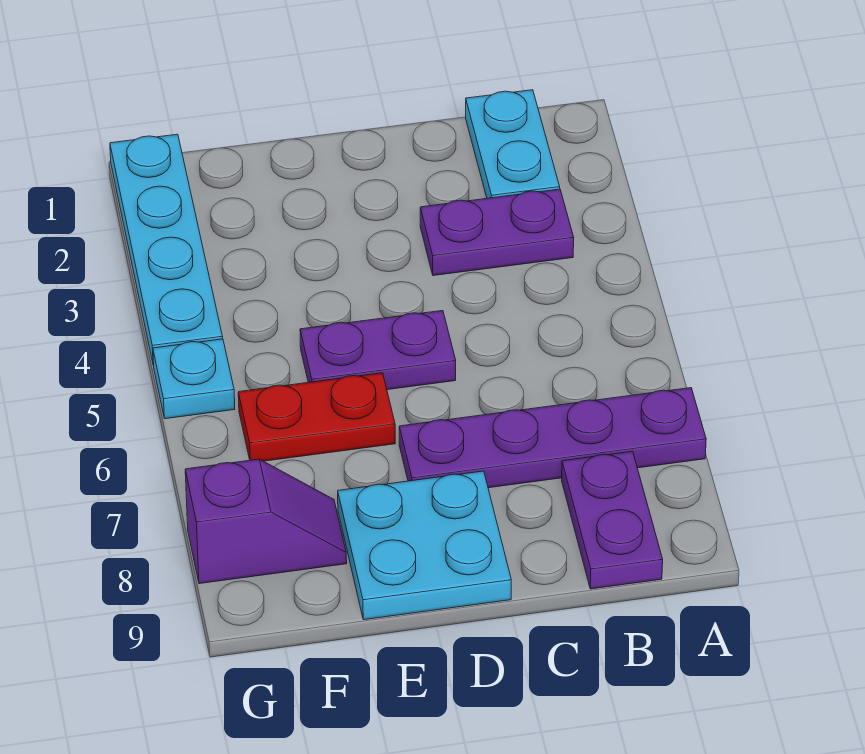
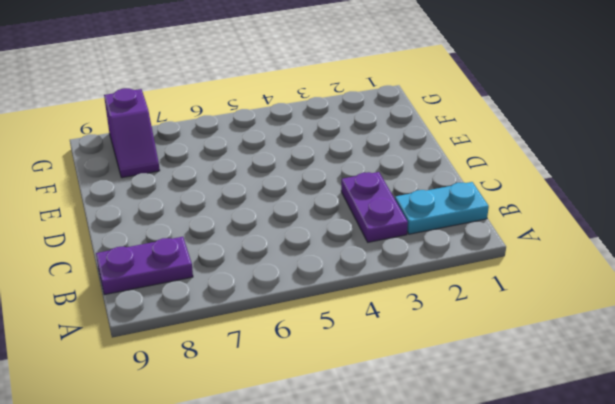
none -> purple 1x4 plate [399,388,706,488]
none -> purple 1x2 plate [300,311,456,390]

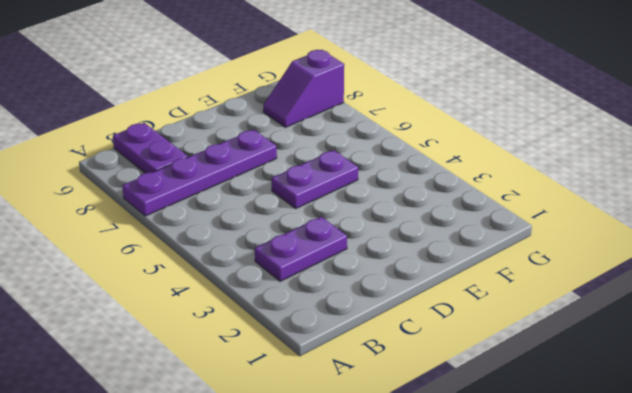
none -> cyan 1x2 plate [466,90,560,198]
none -> cyan 2x2 plate [338,471,511,620]

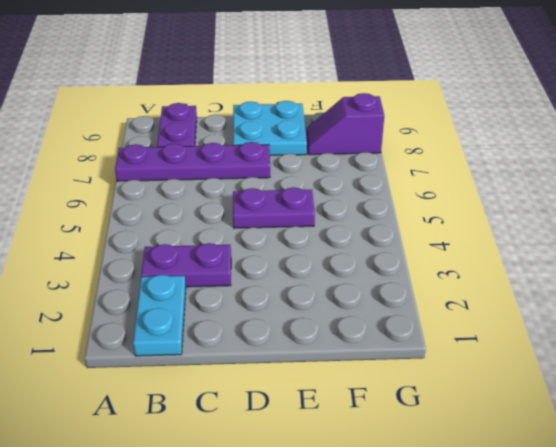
none -> red 1x2 plate [238,373,395,461]
none -> cyan 1x4 plate [110,134,223,365]

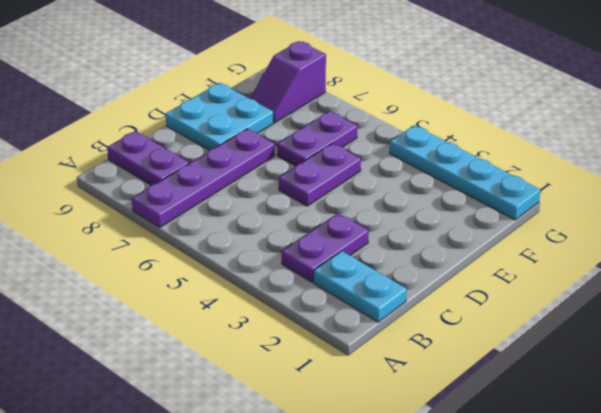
purple 1x2 plate [277,111,357,166] -> red 1x2 plate [238,373,395,461]
none -> cyan 1x1 plate [153,339,235,419]

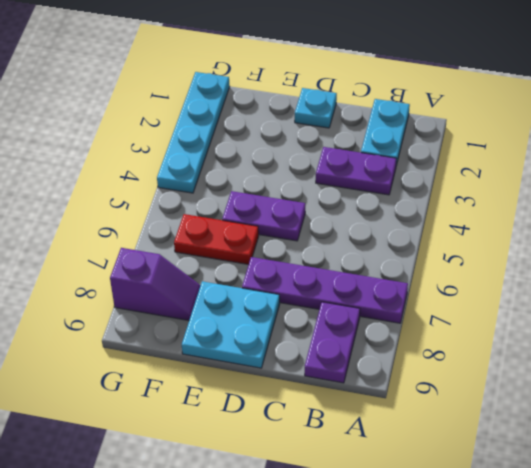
cyan 1x1 plate [295,88,337,128] -> cyan 1x1 plate moved to [153,339,235,419]

